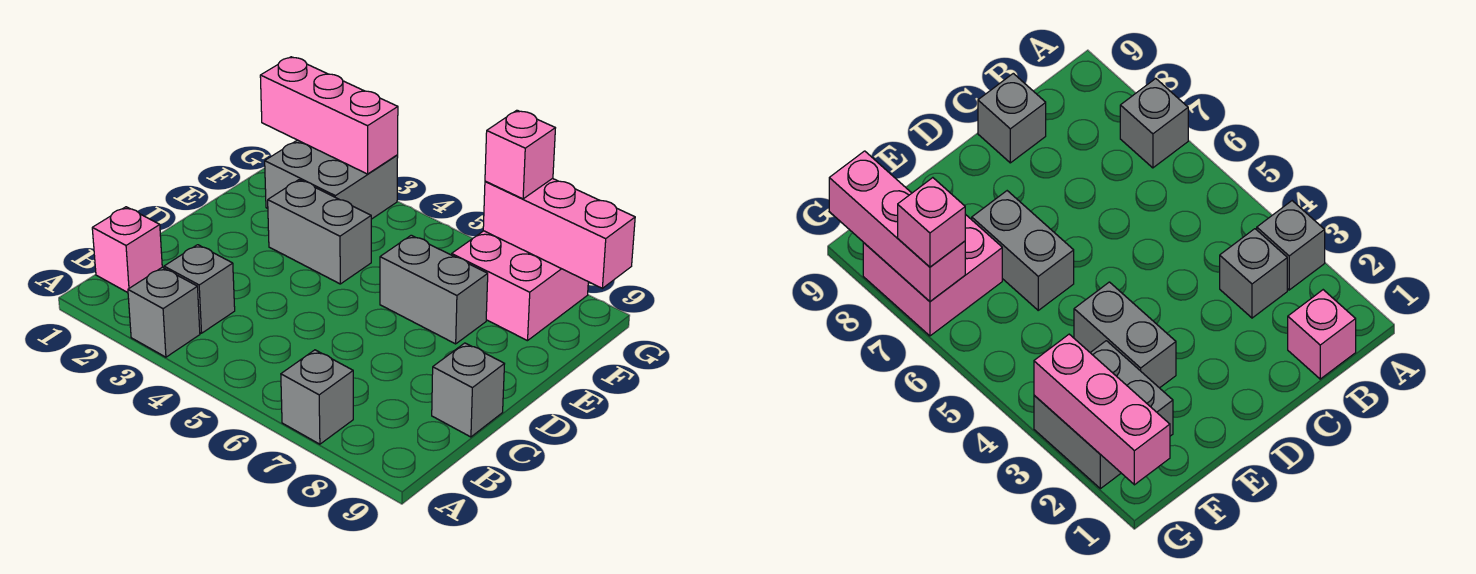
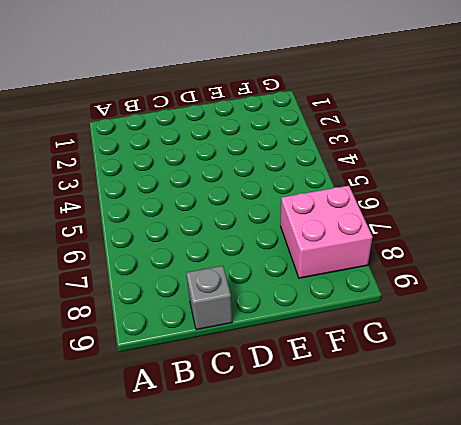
none -> grey 1x1 brick [128,267,200,357]
none -> grey 1x1 brick [281,350,353,444]
none -> pink 1x1 brick [92,207,162,293]

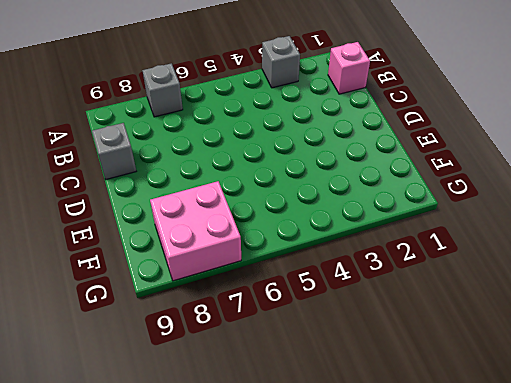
none -> grey 1x1 brick [164,245,235,333]
none -> grey 1x2 brick [268,180,371,284]
none -> grey 1x2 brick [380,235,488,344]

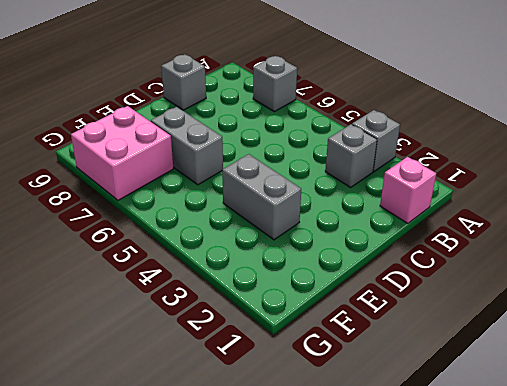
none -> grey 2x2 brick [265,140,398,219]
none -> pink 1x3 brick [260,57,398,174]
none -> pink 1x3 brick [483,178,635,288]

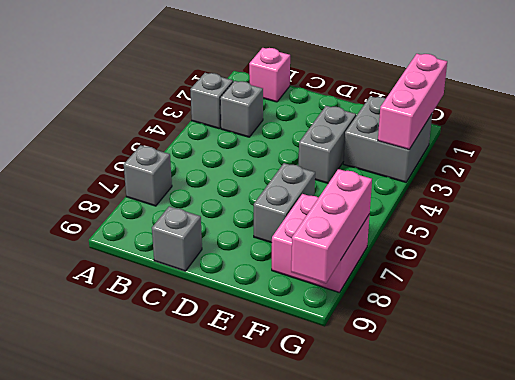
none -> pink 1x1 brick [485,110,555,199]

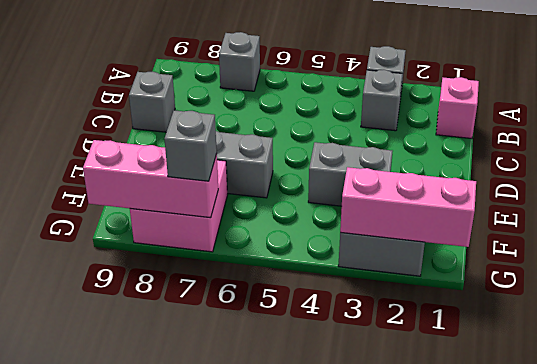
grey 1x1 brick [165,110,217,181] -> pink 1x1 brick [485,110,555,199]

